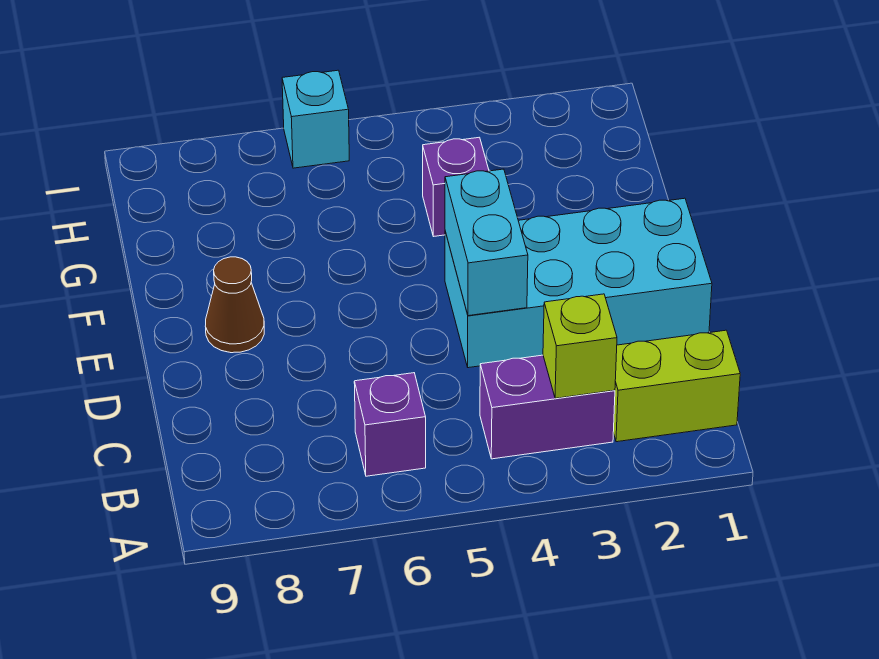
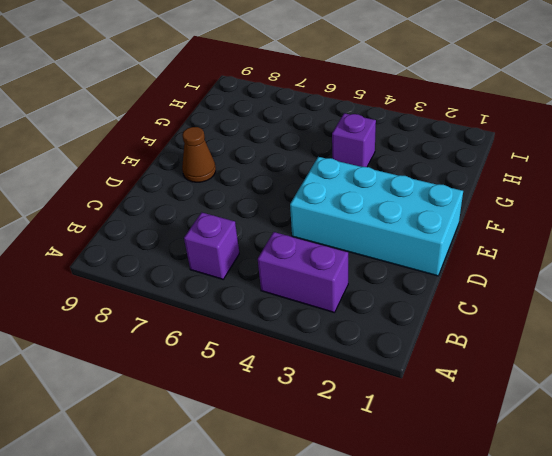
none -> lime 1x2 brick [613,330,740,442]
none -> cyan 1x1 brick [282,70,349,168]

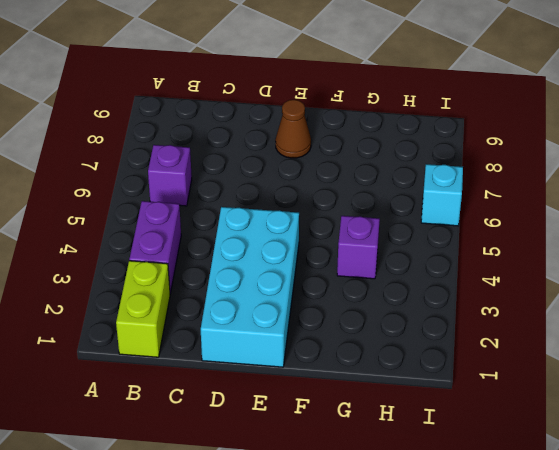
none -> lime 1x1 brick [543,294,617,398]
none -> cyan 1x2 brick [445,169,528,316]

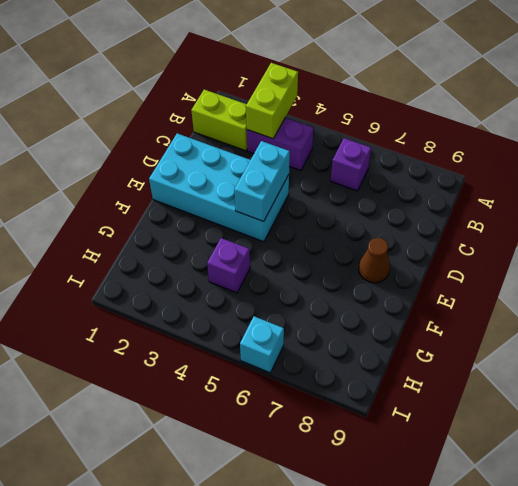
lime 1x2 brick [246,63,298,139] -> lime 1x1 brick [543,294,617,398]

